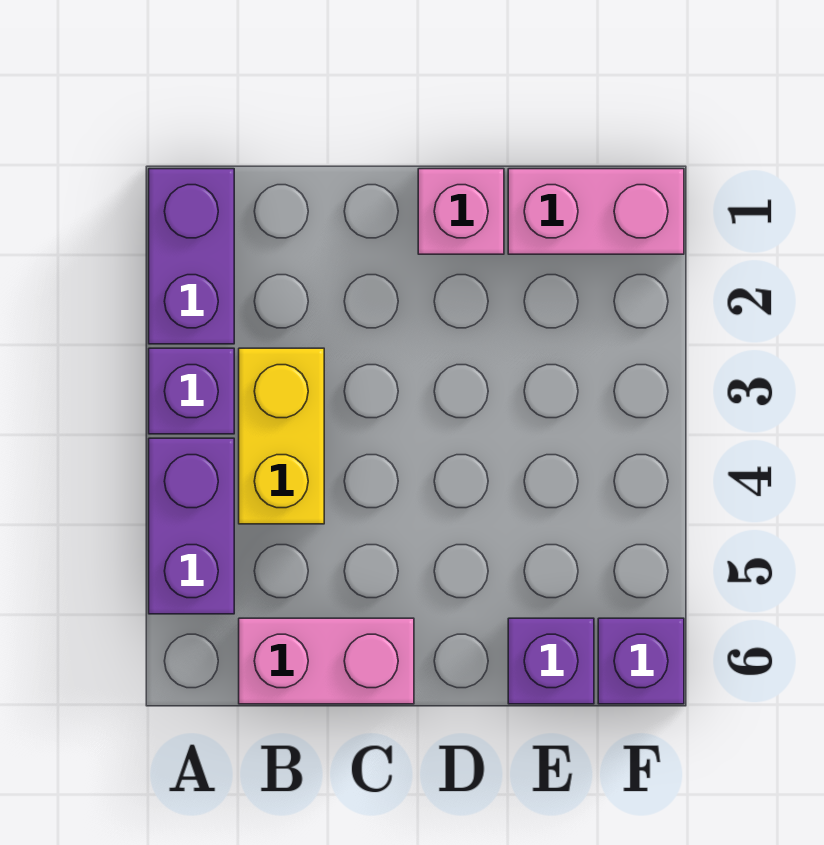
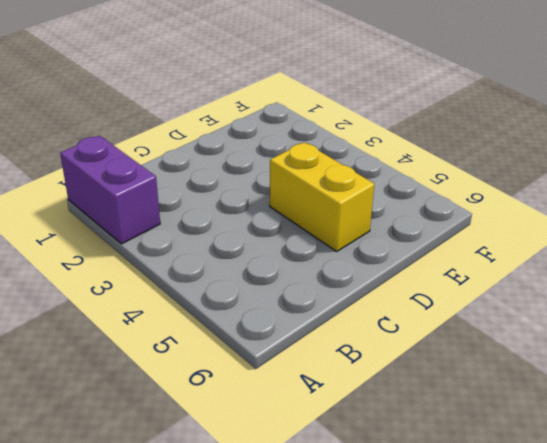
yellow 1x2 brick [270,142,374,251] -> yellow 1x2 brick moved to [239,348,324,524]
none -> purple 1x1 brick [149,348,234,434]
none -> purple 1x2 brick [149,438,234,614]

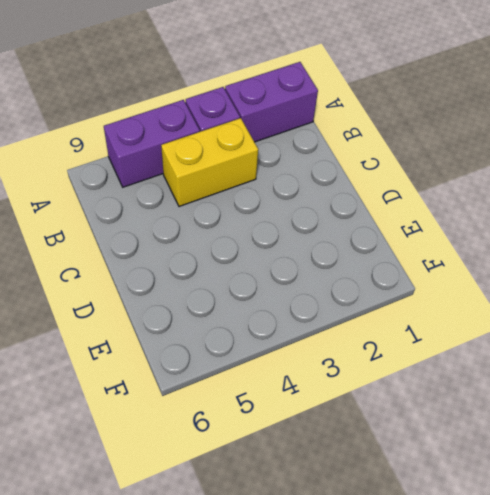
none -> pink 1x2 brick [239,618,414,704]
none -> pink 1x1 brick [418,169,504,254]

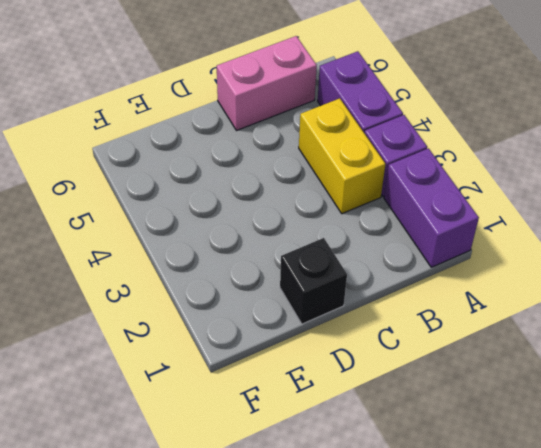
black 1x1 brick [280,238,347,324] -> pink 1x1 brick [418,169,504,254]
none -> pink 1x2 brick [508,169,684,254]
none -> purple 1x1 brick [508,618,594,704]

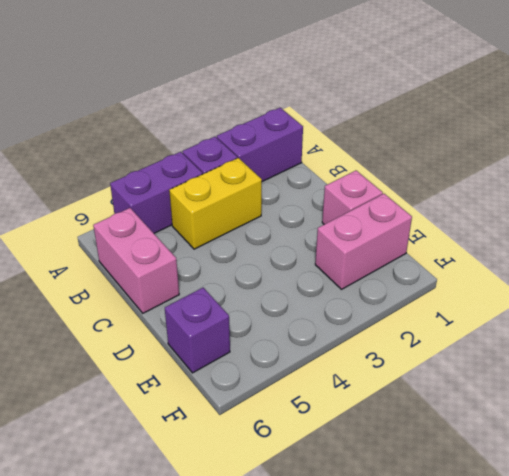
pink 1x2 brick [315,194,412,289] -> pink 1x2 brick turned to [508,169,684,254]
none -> purple 1x1 brick [598,618,684,704]

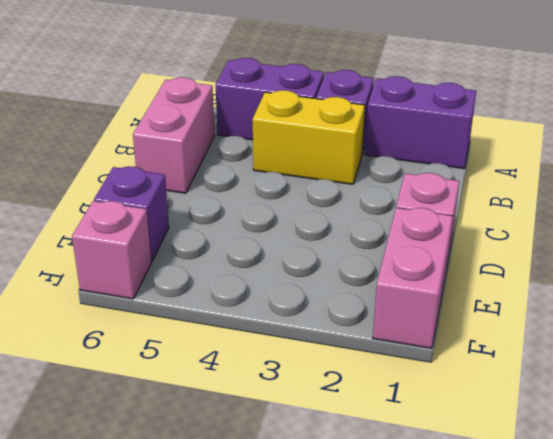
pink 1x1 brick [72,201,152,299] -> purple 1x1 brick [598,618,684,704]

